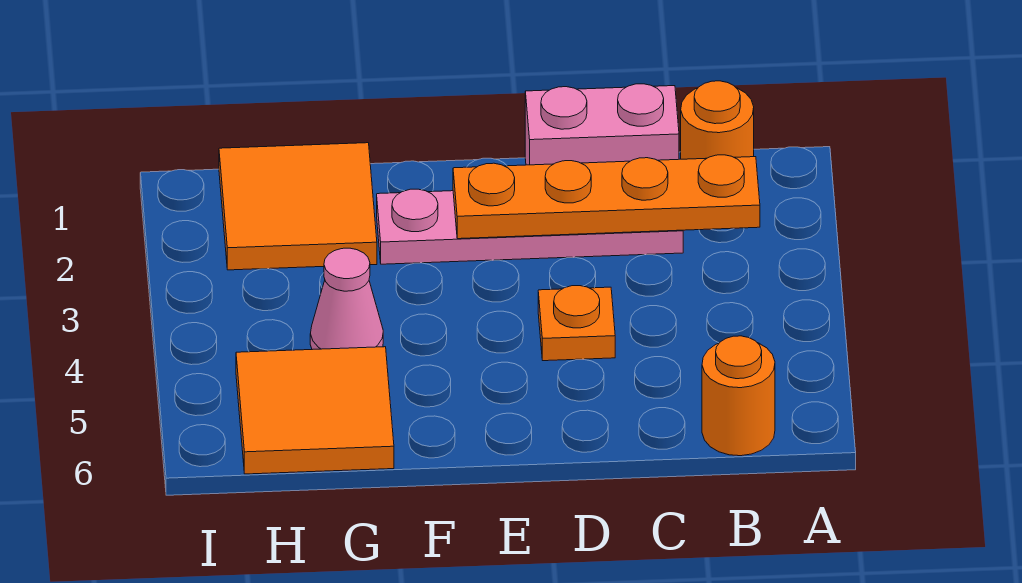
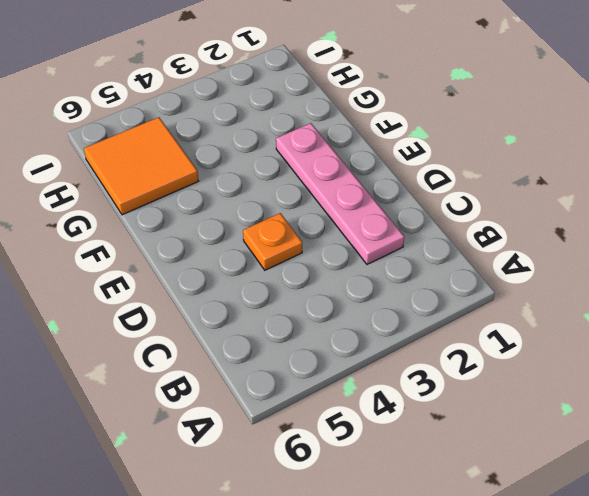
none -> orange 1x1 round brick [681,81,754,159]
none -> orange 1x1 round brick [702,336,775,456]

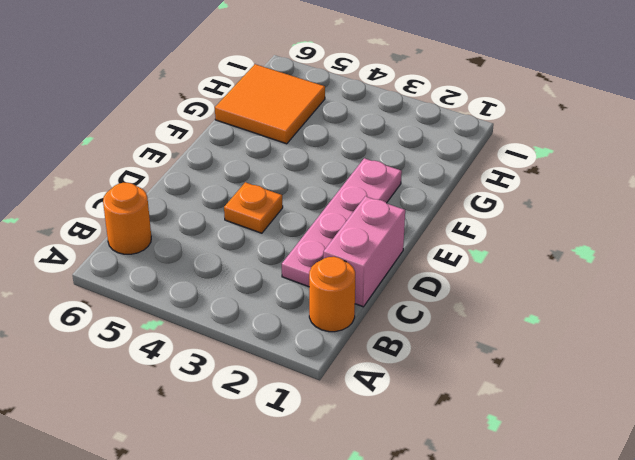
none -> orange 2x2 tile [219,143,377,270]
none -> pink 1x1 cone [310,248,383,350]

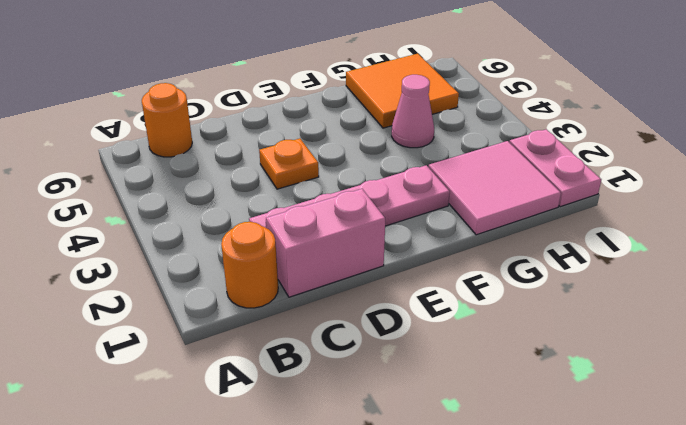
pink 2x2 tile [428,141,561,235] -> orange 2x2 tile [219,143,377,270]
pink 1x2 plate [509,129,601,207] -> none
none -> orange 1x4 plate [453,155,760,239]

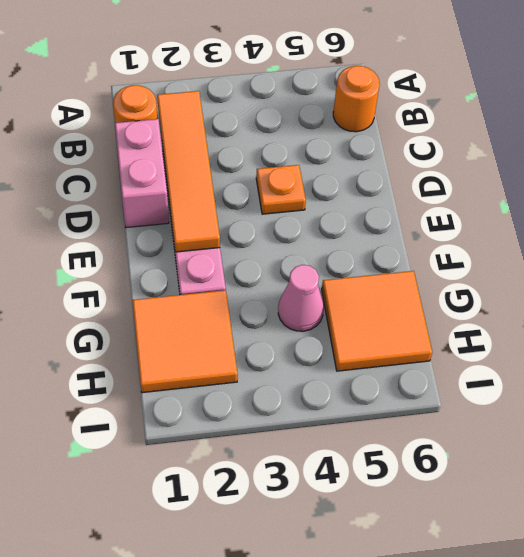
orange 1x4 tile [157,91,220,252] -> orange 1x4 plate [453,155,760,239]

